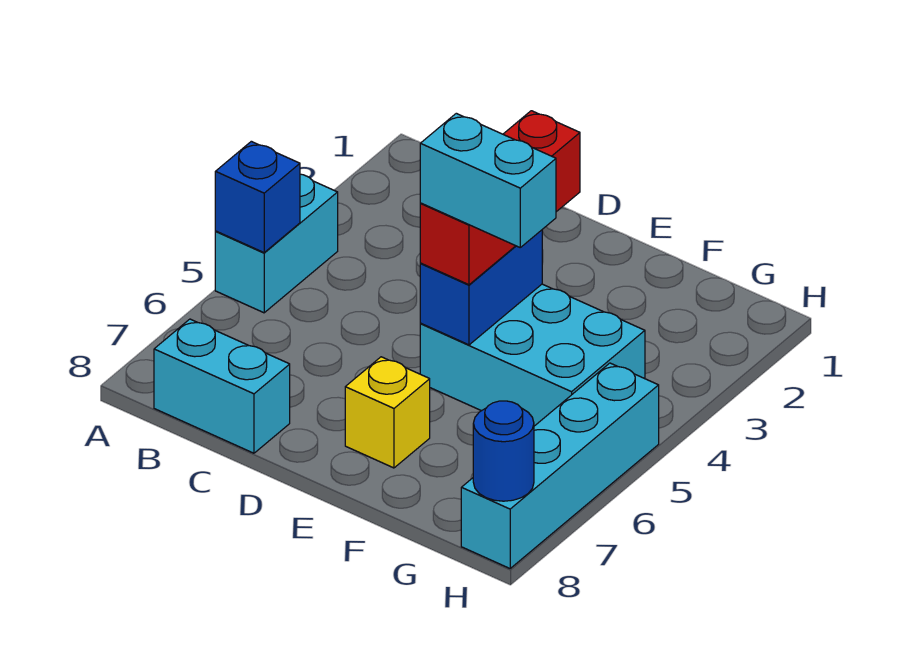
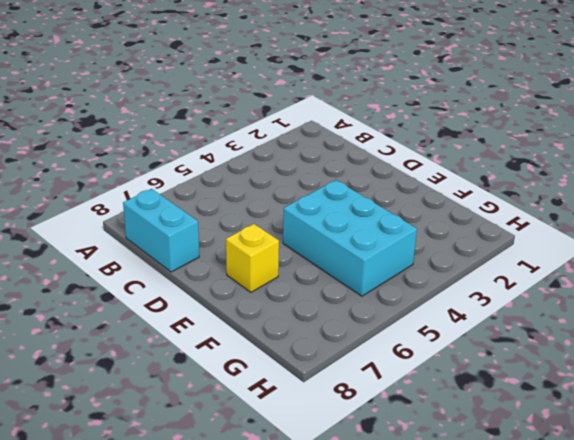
none -> cyan 1x2 brick [215,174,338,313]
none -> cyan 1x4 brick [461,363,659,568]

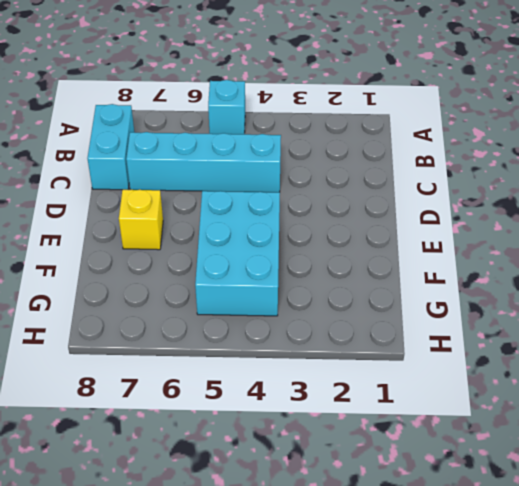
cyan 1x1 brick [208,80,245,134] -> cyan 1x2 brick [215,174,338,313]
cyan 1x4 brick [126,132,281,192] -> cyan 1x4 brick moved to [461,363,659,568]
none -> blue 1x1 brick [215,141,300,252]
none -> blue 1x2 brick [420,230,542,345]

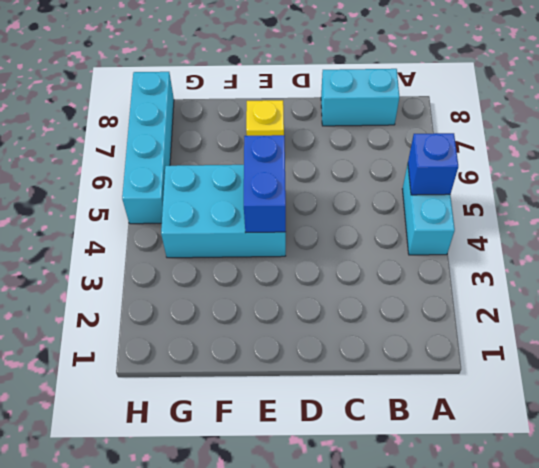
none -> blue 1x1 round brick [473,401,534,501]
none -> red 1x3 brick [420,111,580,285]

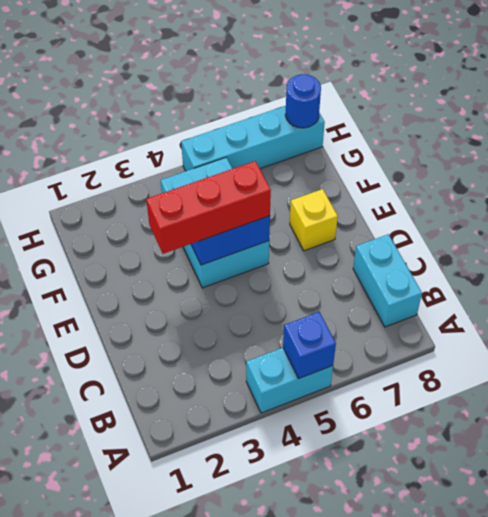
none -> cyan 1x2 brick [420,113,556,247]

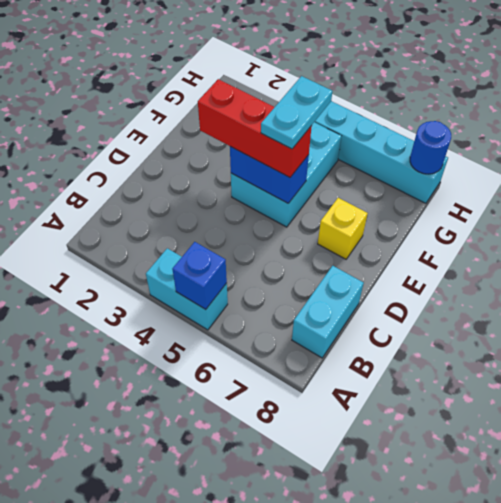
cyan 1x2 plate [261,76,332,149] -> cyan 1x2 brick [420,113,556,247]

